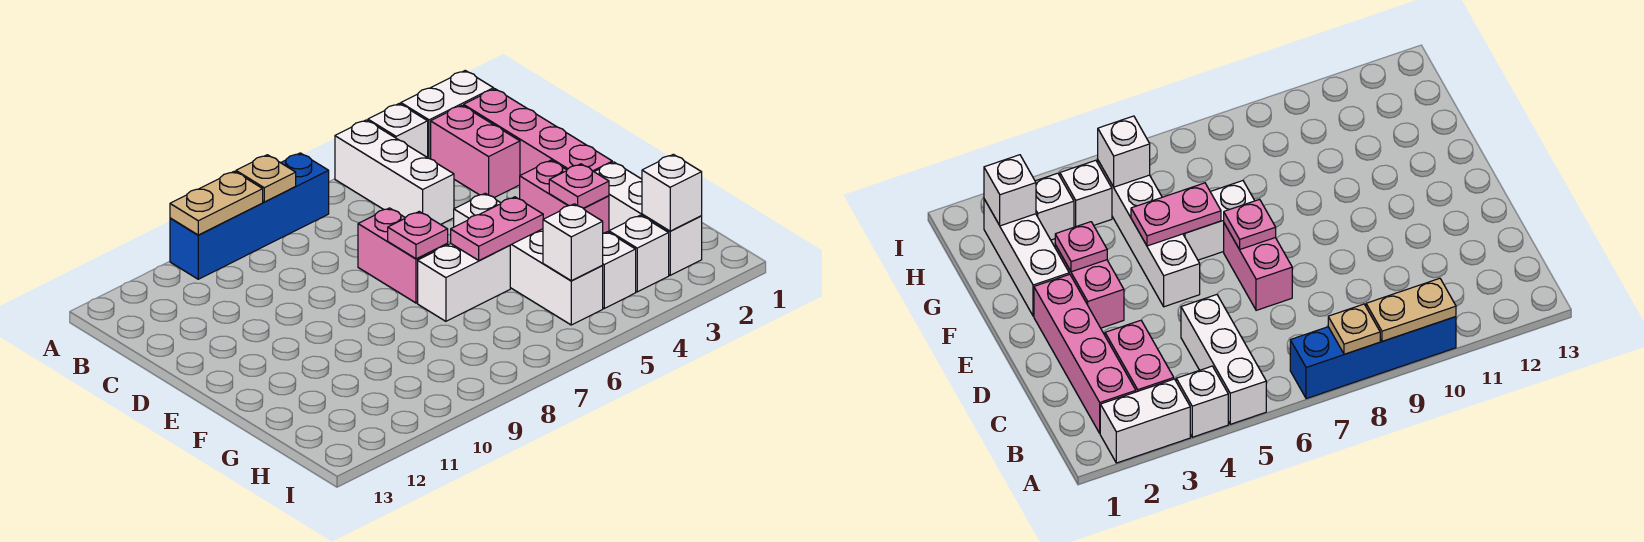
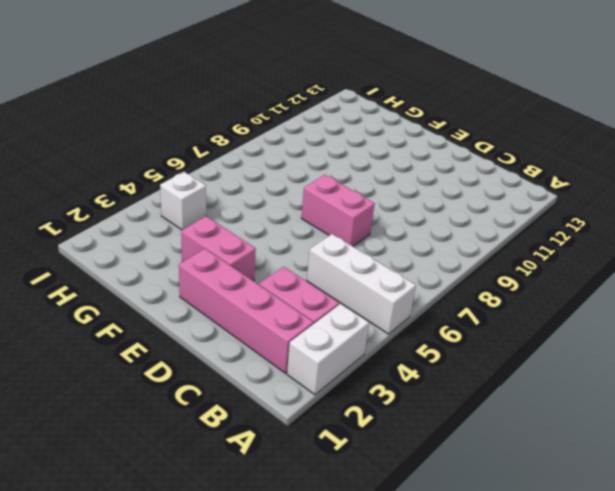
none -> white 1x1 brick [368,104,428,157]
none -> blue 1x4 brick [170,153,329,279]
none -> white 1x4 brick [454,193,603,325]

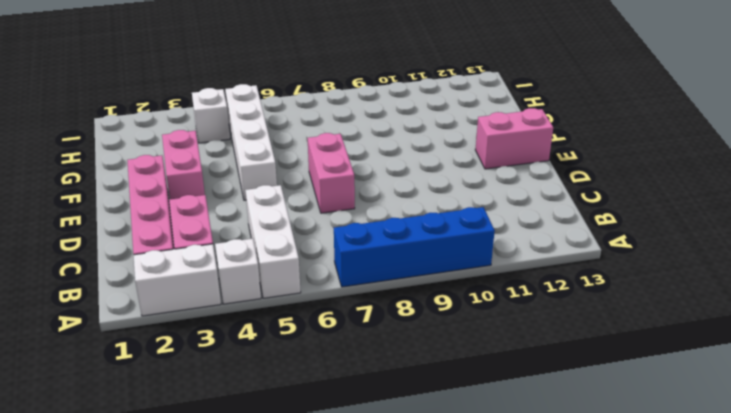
pink 1x2 brick [475,108,553,169] -> none
none -> white 1x3 brick [595,162,702,275]
none -> white 1x2 brick [418,244,510,321]
none -> white 1x1 brick [609,215,669,292]

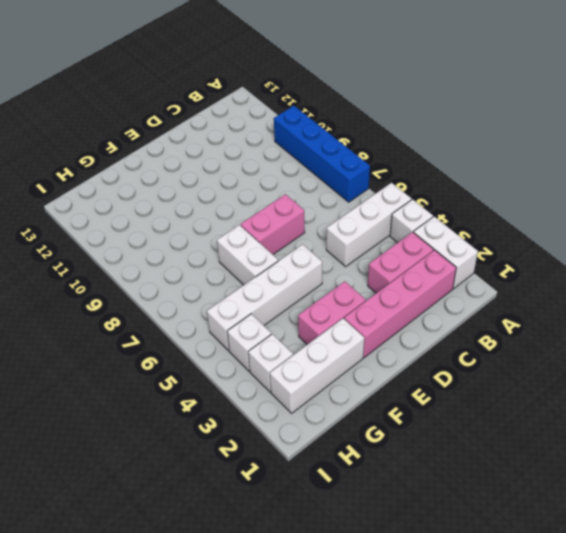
none -> tan 1x1 plate [236,155,296,202]
none -> tan 1x2 plate [170,171,263,235]
none -> pink 1x1 plate [388,212,448,259]

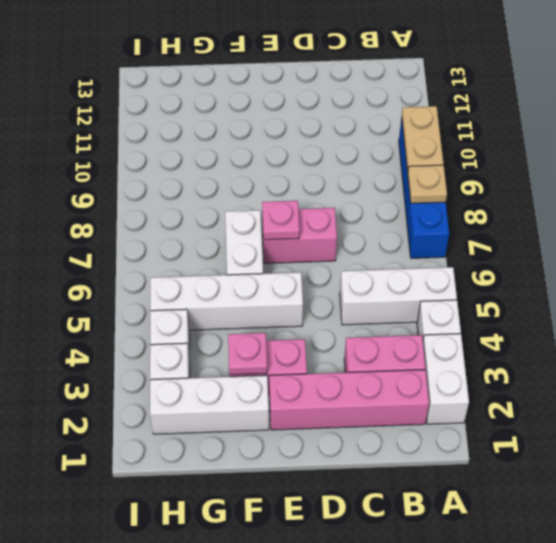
none -> pink 1x2 plate [451,197,543,260]
none -> white 1x1 brick [642,154,702,231]
none -> white 1x1 brick [543,204,603,281]

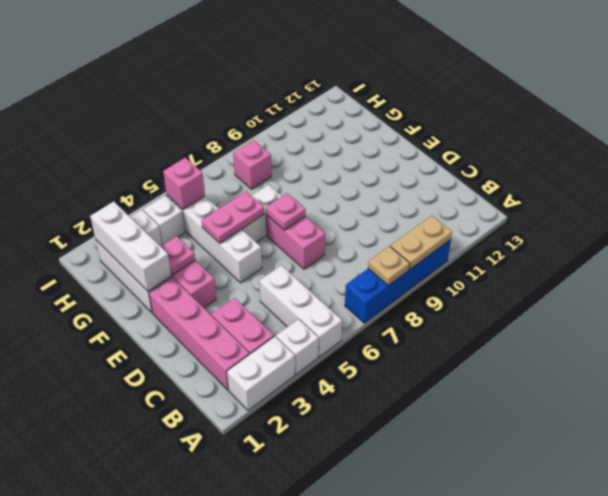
white 1x3 brick [90,201,171,291] -> white 1x1 brick [642,154,702,231]
pink 1x1 brick [163,158,205,209] -> white 1x1 brick [543,204,603,281]
pink 1x1 brick [233,140,271,189] -> none

